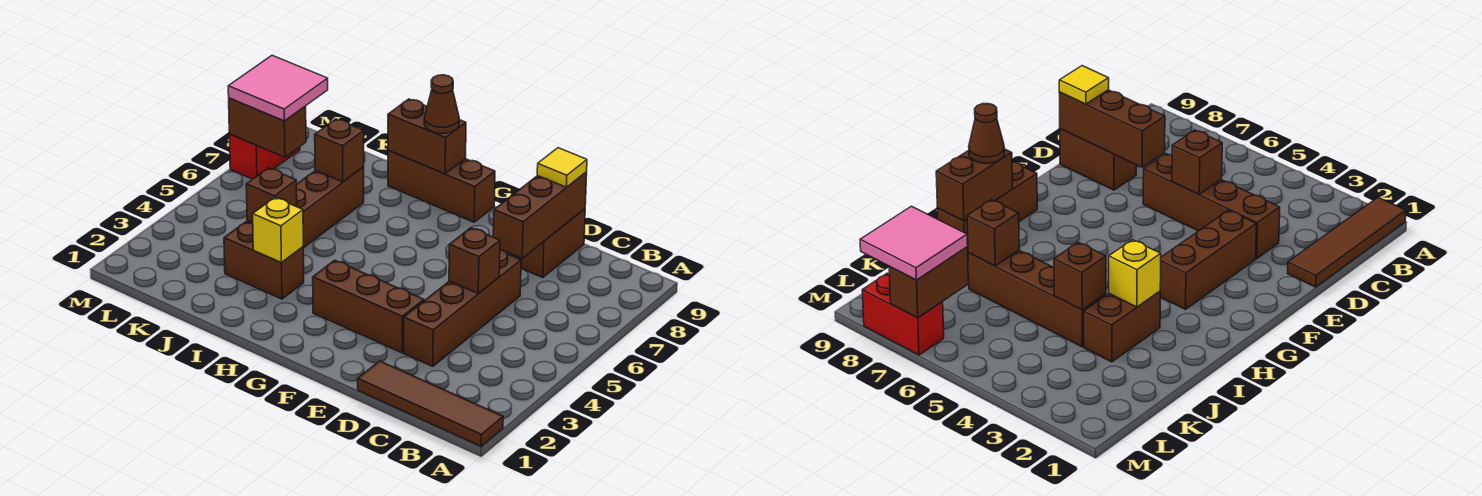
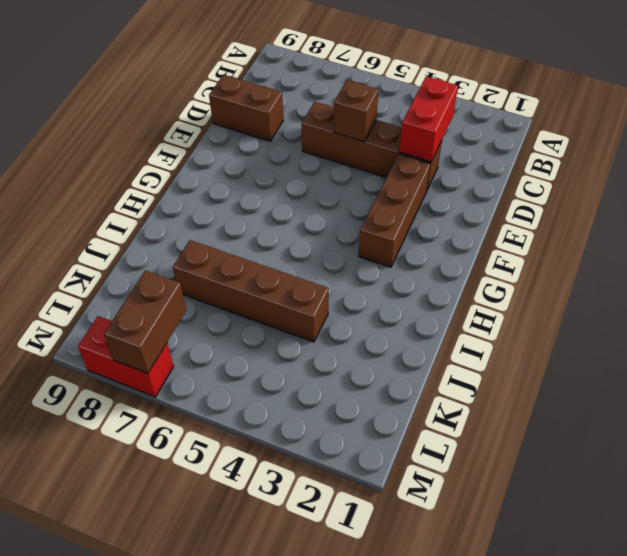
red 1x2 brick [399,76,458,162] -> none
none -> brown 1x4 tile [358,361,503,446]
none -> brown 1x3 brick [388,150,495,222]
none -> brown 1x2 brick [224,222,304,299]

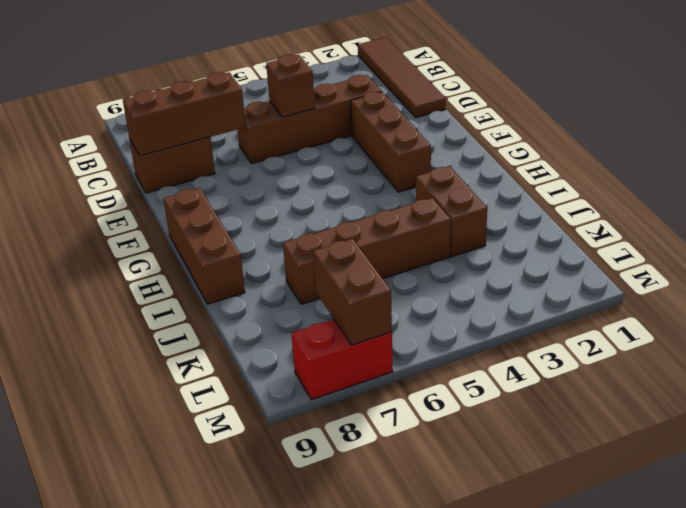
none -> brown 1x2 brick [388,99,466,174]
none -> yellow 1x1 brick [253,197,303,263]
none -> brown 1x1 brick [246,168,297,223]

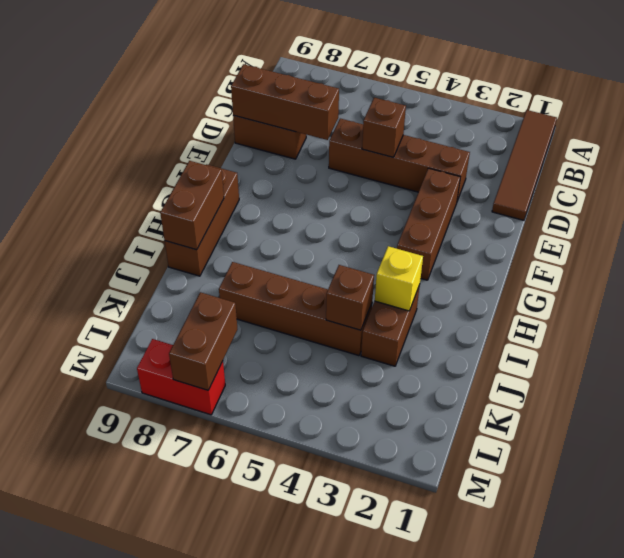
none -> brown 1x1 brick [315,119,364,182]
none -> yellow 1x1 tile [537,148,587,187]
none -> brown 1x1 cone [424,75,459,134]

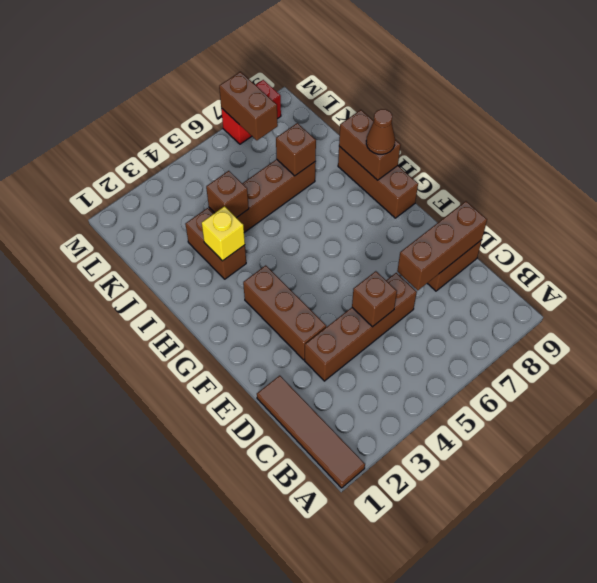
none -> yellow 1x1 tile [537,148,587,187]
none -> pink 2x2 tile [228,55,328,121]

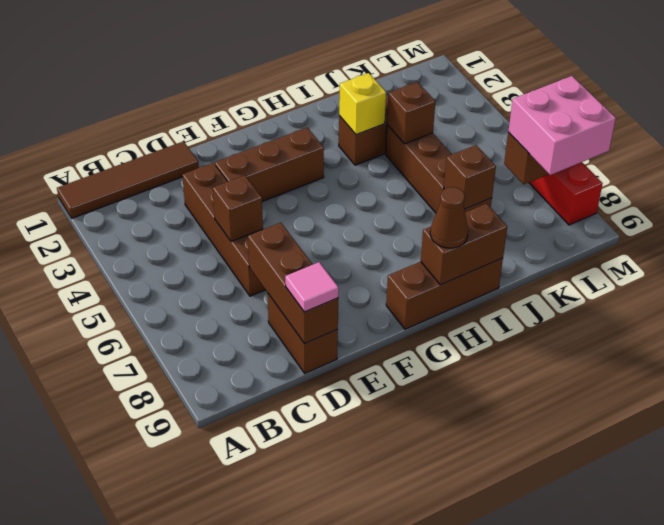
pink 1x1 tile [285,262,339,312] -> yellow 1x1 tile [537,148,587,187]
pink 2x2 brick [508,76,616,175] -> pink 2x2 tile [228,55,328,121]

